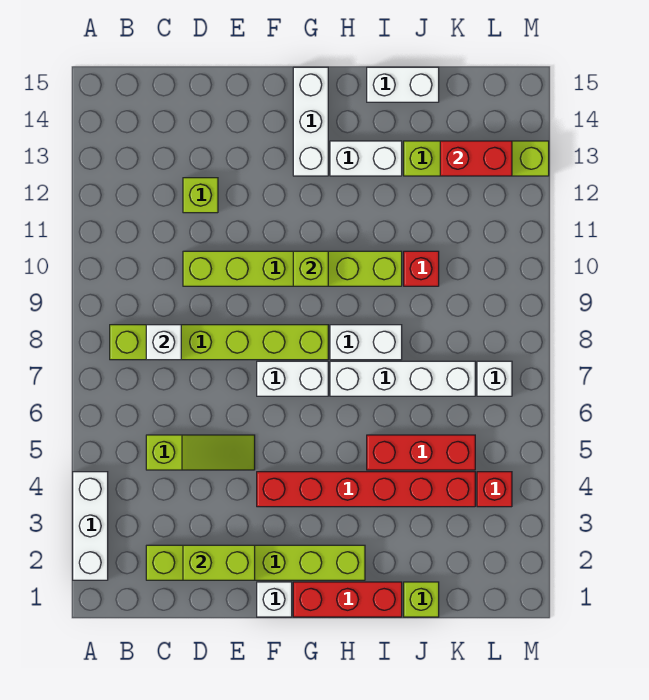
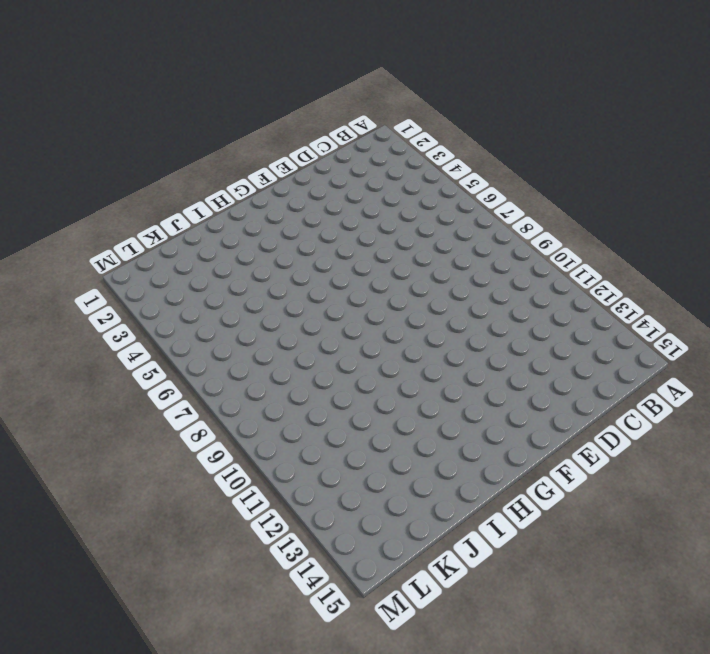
none -> white 1x3 brick [73,472,108,580]
none -> lime 1x6 brick [110,325,328,360]
none -> lime 1x6 brick [146,545,365,580]

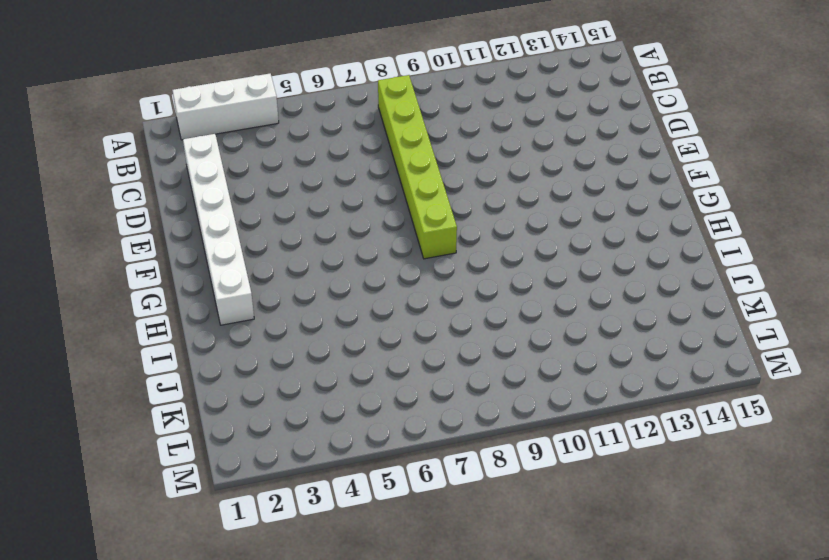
white 1x6 brick [183,134,254,325] -> lime 1x6 brick [146,545,365,580]
none -> lime 1x3 slope [146,435,255,470]
none -> lime 1x6 brick [183,251,402,286]
none -> lime 1x1 brick [183,178,218,213]

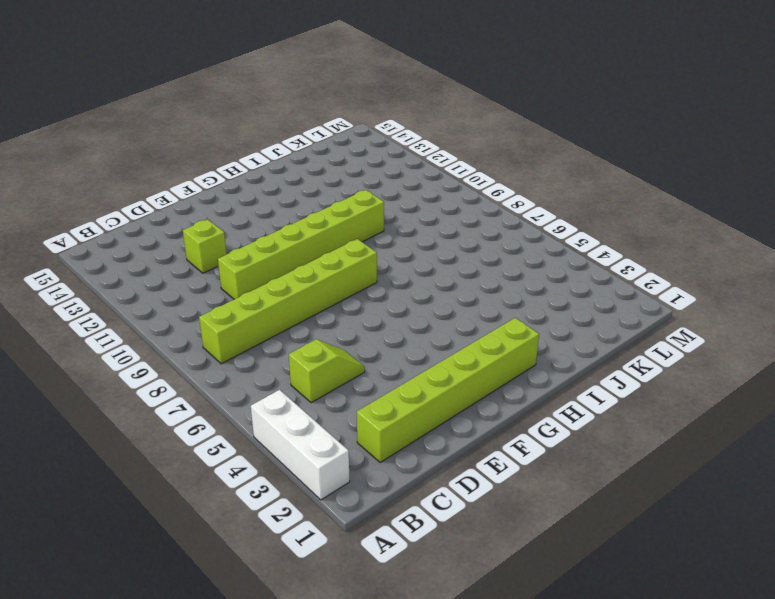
lime 1x2 slope [289,339,365,403] -> lime 1x3 slope [146,435,255,470]
none -> white 1x1 brick [257,582,292,617]
none -> red 1x6 brick [257,472,475,507]
none -> white 1x2 brick [257,361,328,396]

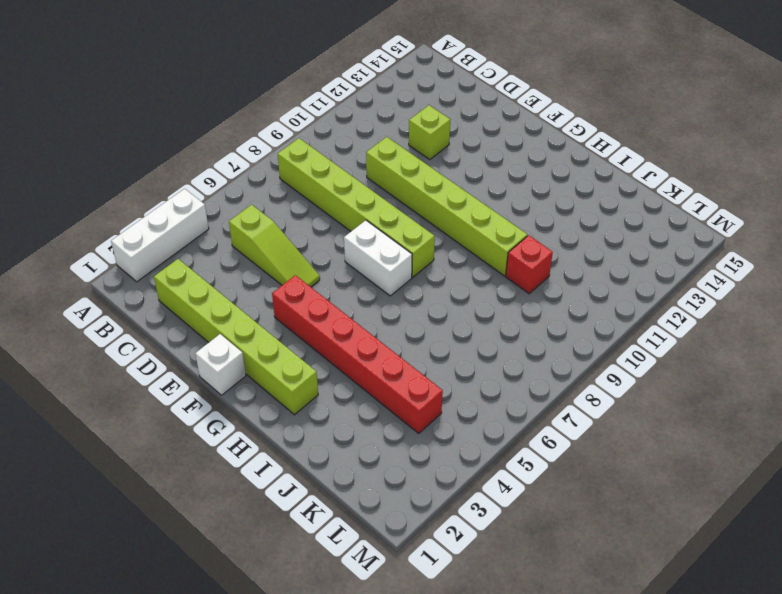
none -> red 1x3 brick [293,582,402,617]
none -> white 1x3 brick [293,67,328,176]
none -> white 1x4 brick [330,361,475,396]

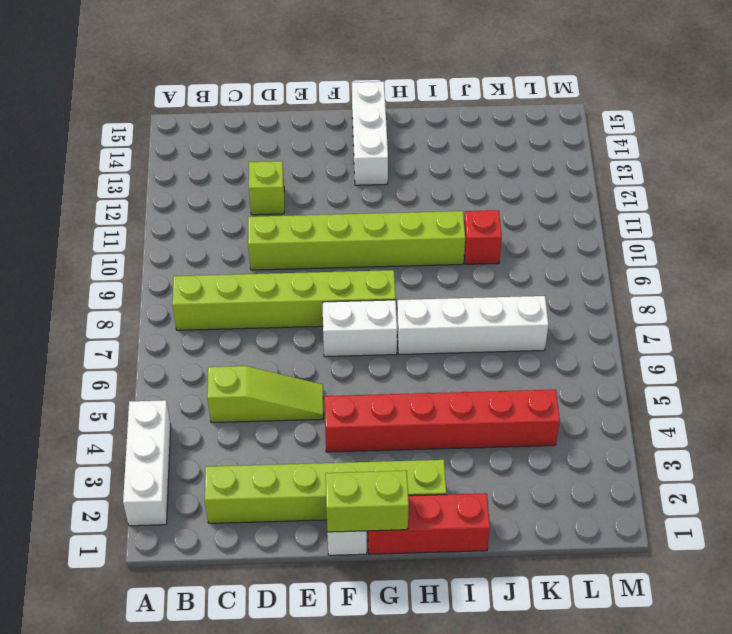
lime 1x2 brick [326,471,409,532] -> lime 1x2 brick moved to [183,545,255,580]
none -> white 1x2 brick [330,325,402,360]
none -> white 1x2 brick [330,141,402,176]
none -> red 1x3 brick [367,435,475,470]

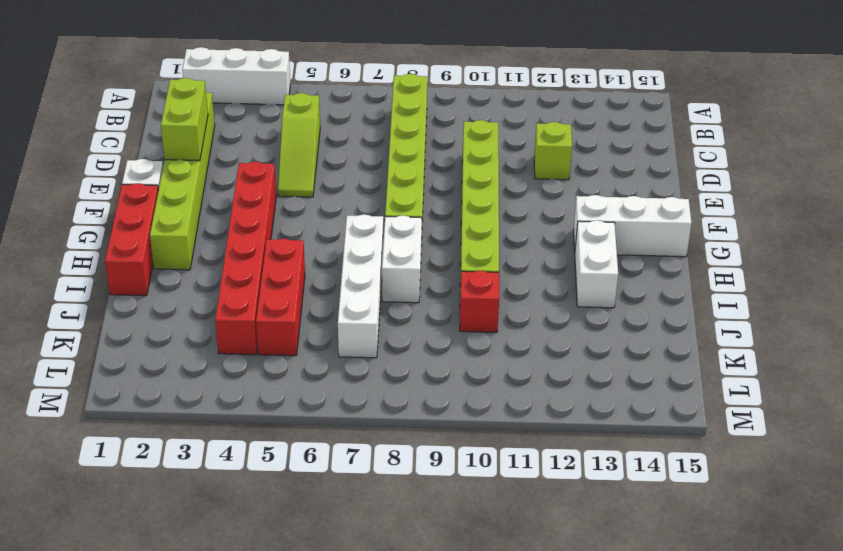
none -> white 1x2 brick [257,361,328,396]
none -> white 1x2 brick [367,67,439,102]
none -> lime 1x1 brick [404,582,439,617]

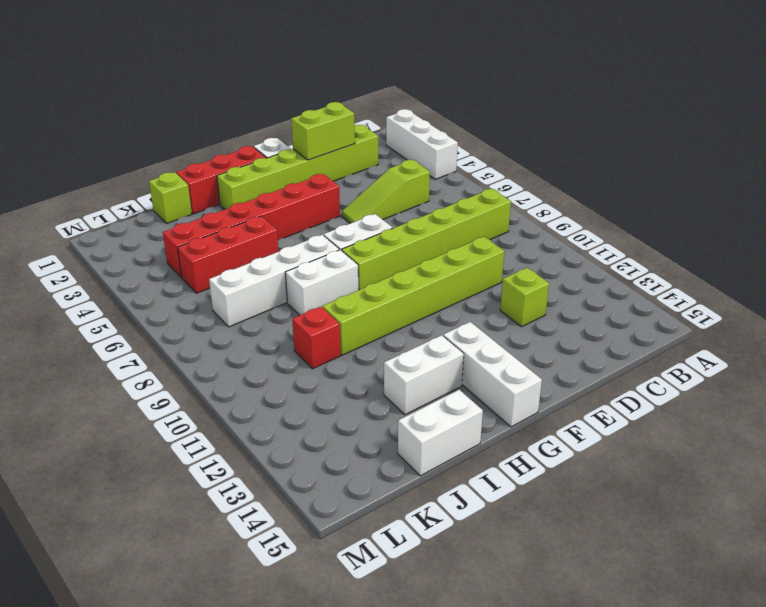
none -> lime 1x4 brick [404,141,549,176]
none -> red 1x1 brick [477,472,512,507]
none -> white 1x1 brick [477,361,512,396]

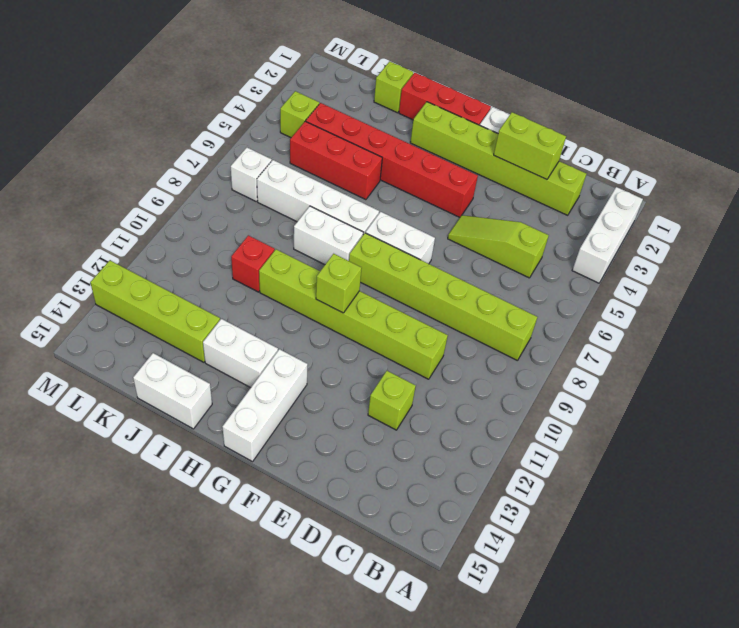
lime 1x1 brick [280,91,319,138] -> red 1x1 brick [477,472,512,507]
none -> white 1x1 brick [146,325,181,360]
none -> red 1x2 brick [440,141,512,176]

